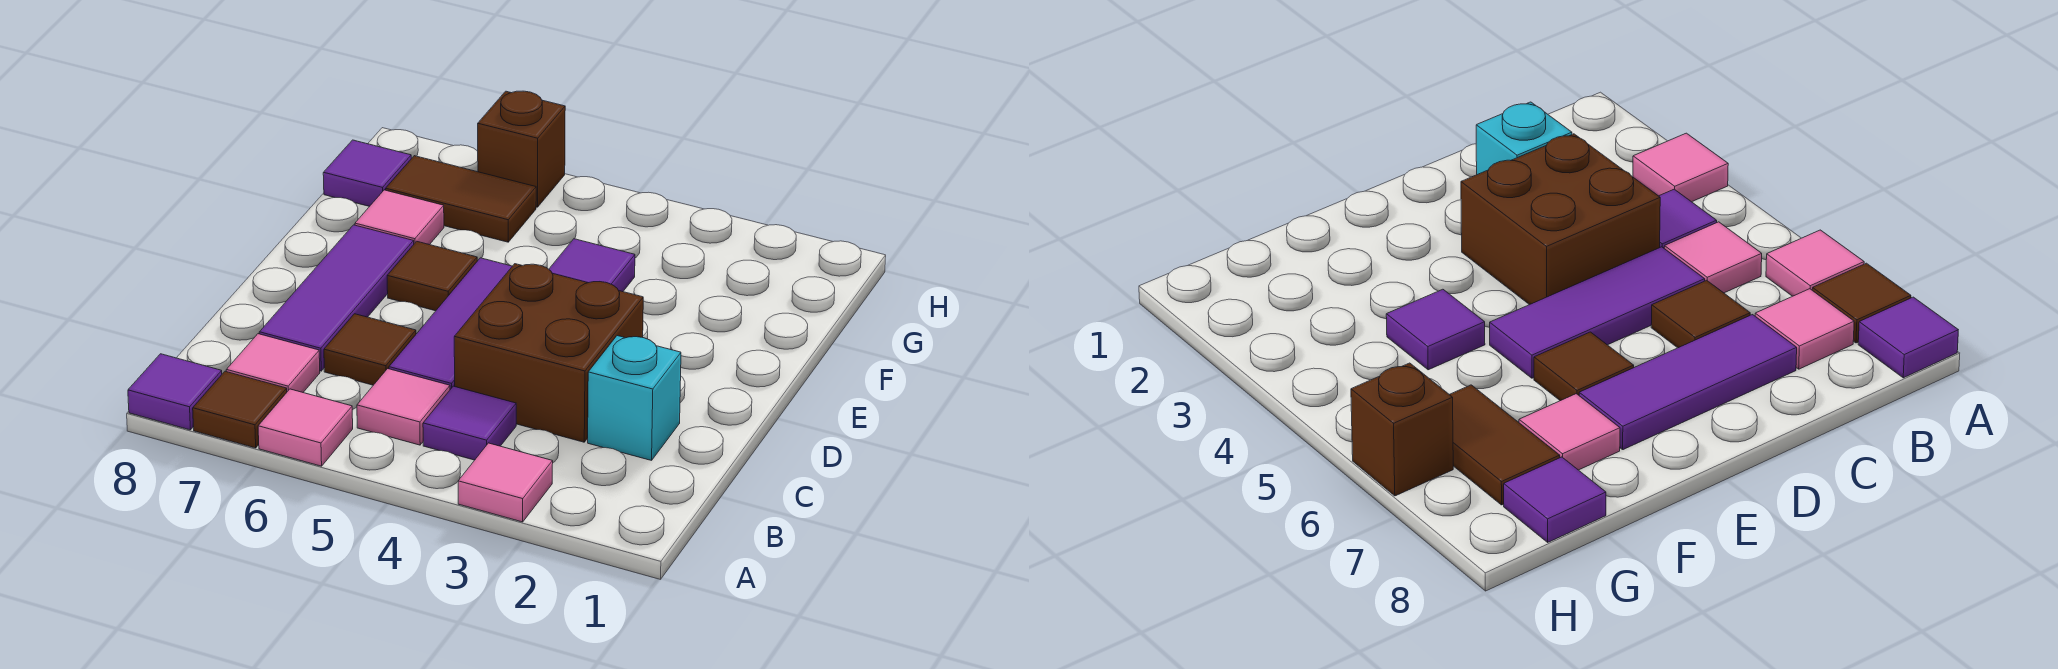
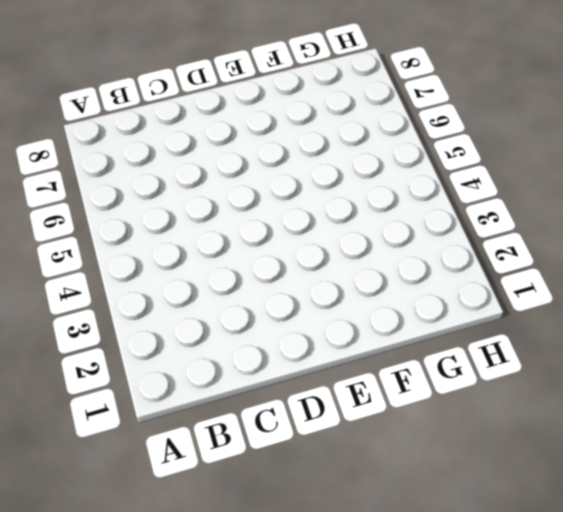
none -> pink 1x1 tile [458,443,553,522]
none -> pink 1x1 tile [258,389,353,466]
none -> brown 1x1 tile [193,371,287,448]

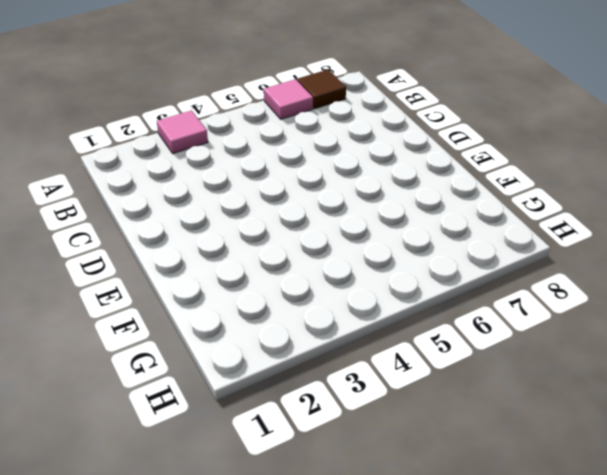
none -> purple 1x1 tile [128,354,222,430]
none -> purple 1x1 tile [423,386,516,460]
none -> pink 1x1 tile [357,369,450,445]

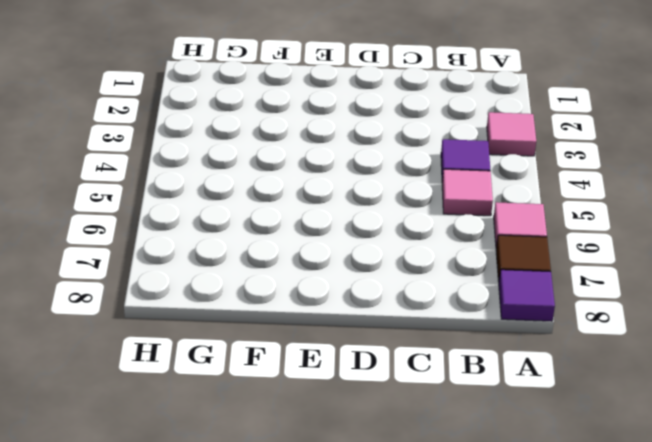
none -> pink 1x1 tile [226,334,320,392]
none -> cyan 1x1 brick [588,336,681,460]
none -> brown 2x2 brick [454,264,643,442]

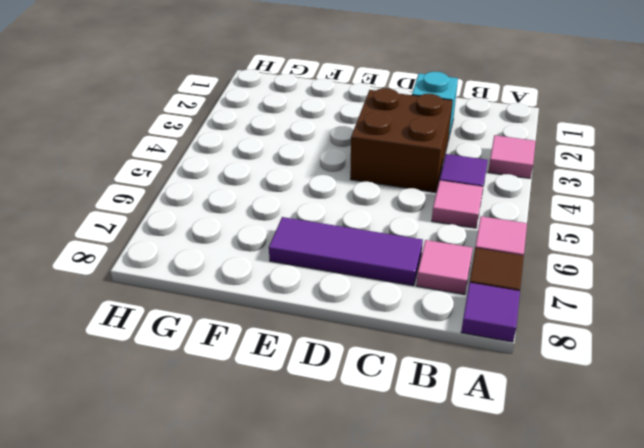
none -> purple 1x3 tile [389,258,512,389]
none -> brown 1x1 tile [324,314,416,385]
none -> brown 1x1 tile [387,241,477,311]

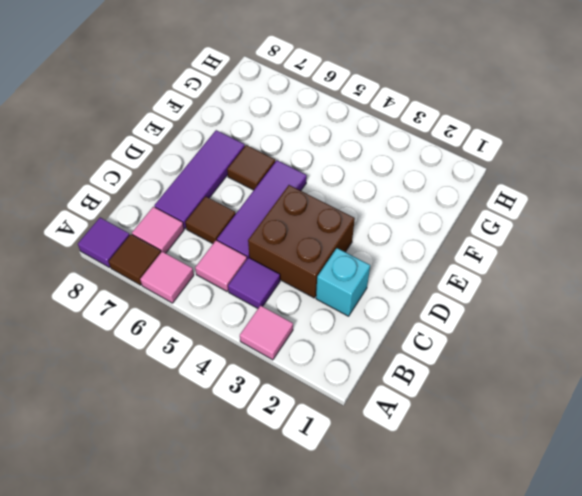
none -> purple 1x1 tile [549,239,635,292]
none -> pink 1x1 tile [355,190,444,245]
none -> brown 1x2 tile [386,156,536,242]

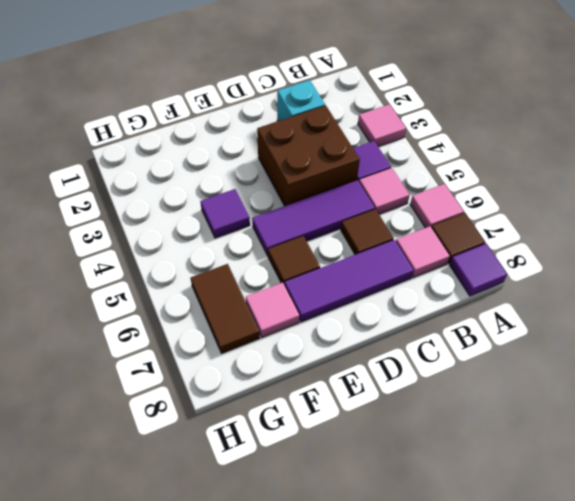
none -> purple 1x1 tile [323,140,411,207]
none -> brown 1x1 brick [478,91,565,207]

